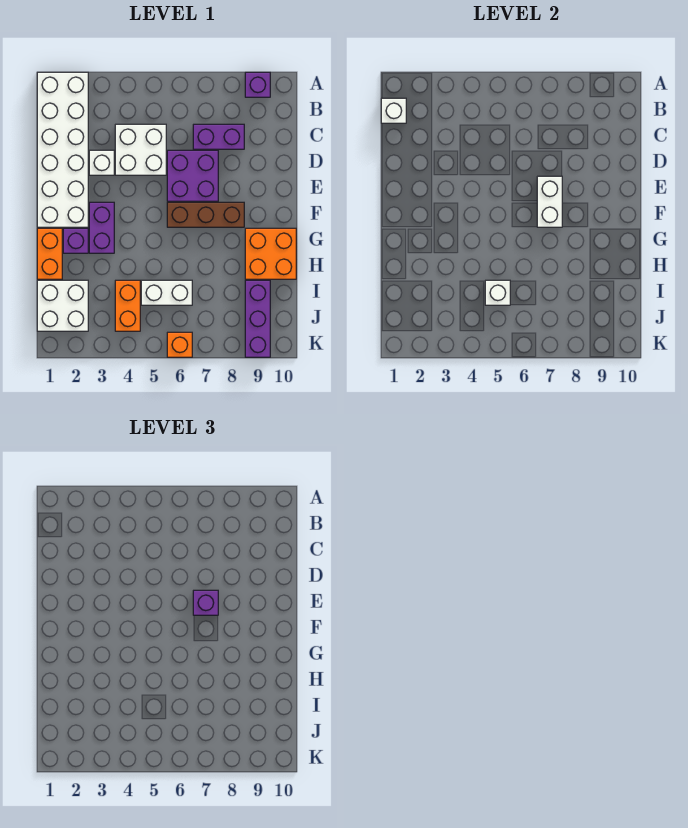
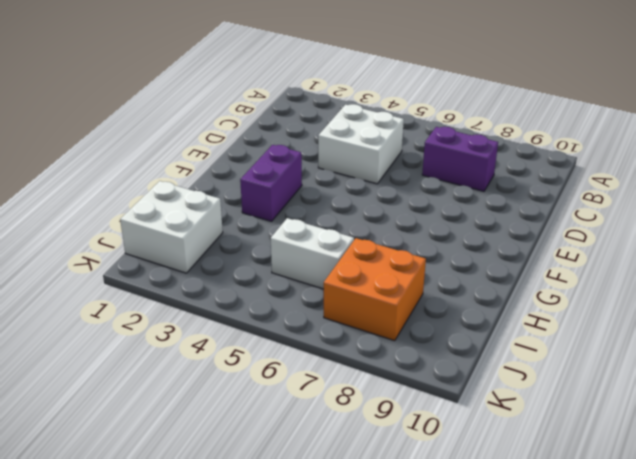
orange 2x2 brick [324,238,426,341] -> orange 2x2 brick moved to [245,228,296,279]
none -> white 2x6 brick [37,72,88,227]
none -> purple 1x1 brick [245,72,270,97]
none -> white 1x1 brick [89,150,114,175]

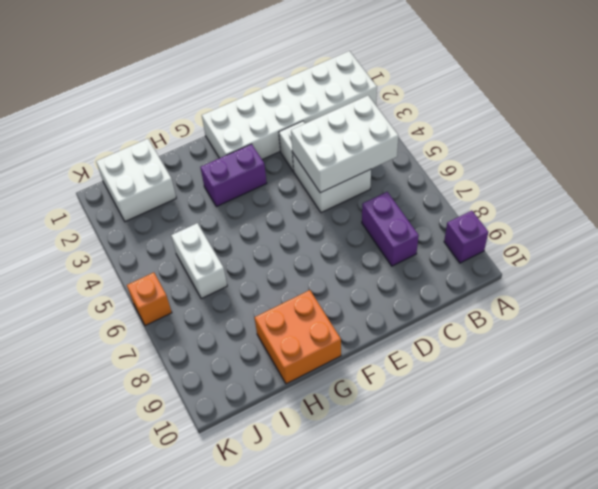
white 2x3 brick [291,96,398,193] -> none
none -> purple 2x2 brick [167,150,218,201]
none -> brown 1x3 brick [167,202,244,227]
none -> orange 1x2 brick [37,228,62,279]

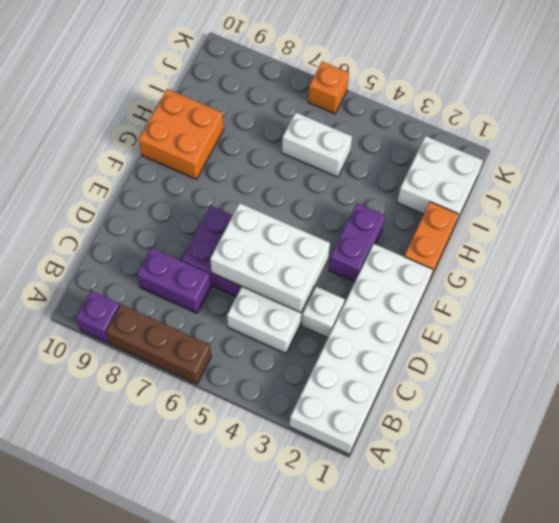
brown 1x3 brick [106,304,211,384] -> brown 1x3 brick moved to [167,202,244,227]
white 2x3 brick [210,203,330,313] -> none
none -> purple 1x1 brick [63,228,88,253]
none -> orange 1x2 brick [115,280,140,331]
none -> purple 1x3 brick [245,280,270,357]

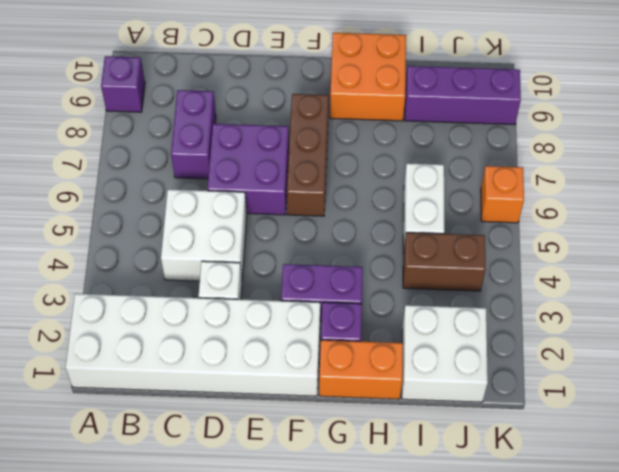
brown 1x2 brick [403,233,485,291] -> orange 1x2 brick [115,280,140,331]
none -> white 1x1 brick [381,98,406,123]
none -> white 1x2 brick [537,176,562,227]
none -> white 1x1 brick [485,280,510,305]

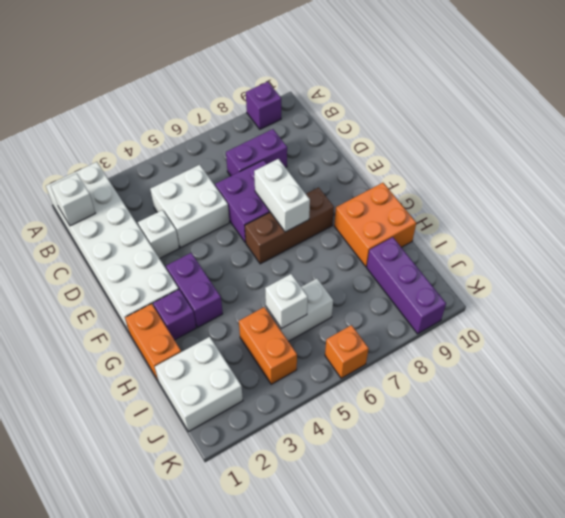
none -> purple 1x1 brick [193,590,218,615]

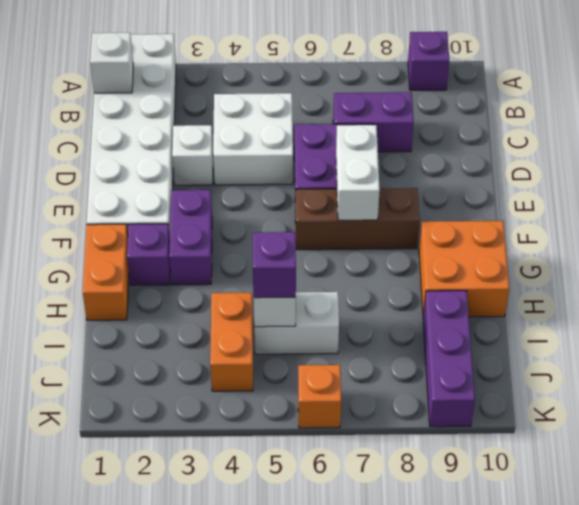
purple 1x1 brick [253,232,296,298] -> purple 1x1 brick moved to [193,590,218,615]
none -> white 2x2 brick [37,280,88,331]

